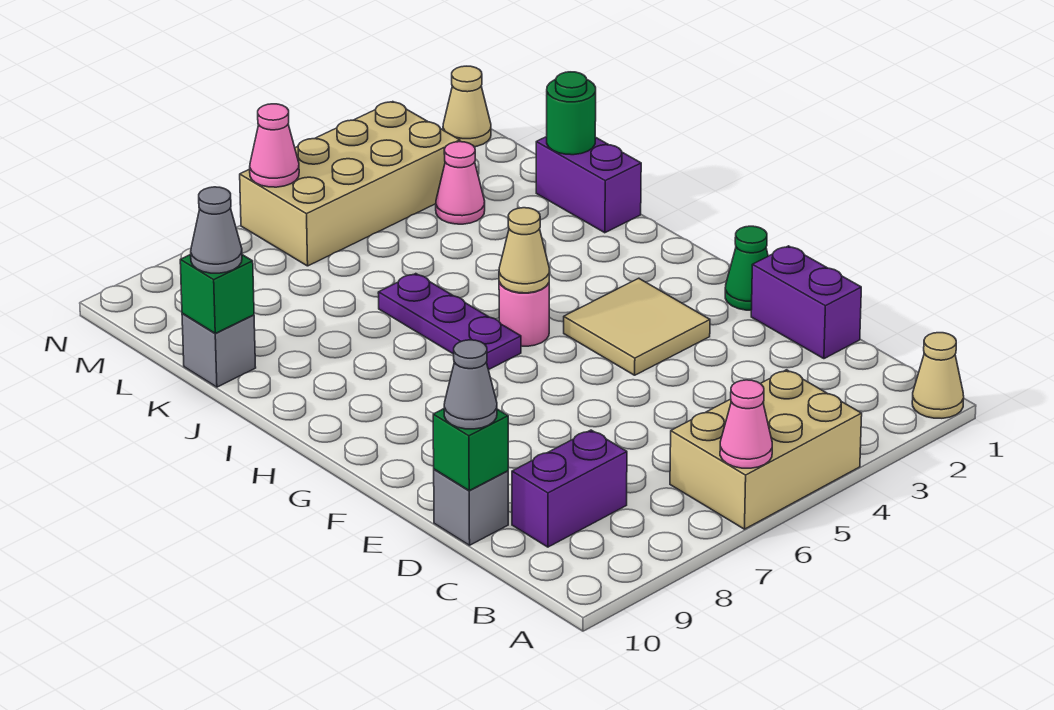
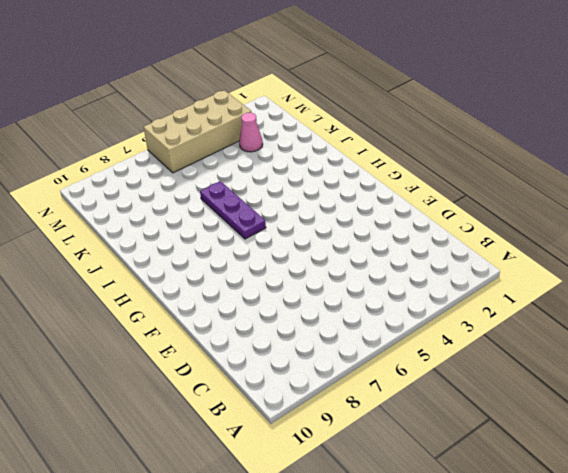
none -> tan 1x1 cone [912,333,964,418]
none -> tan 2x3 brick [670,370,862,529]
none -> purple 1x2 brick [512,430,627,547]

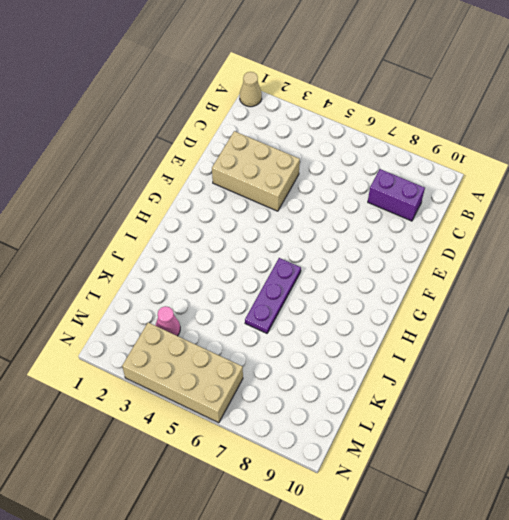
tan 2x3 brick [212,131,300,211] -> tan 2x3 brick moved to [670,370,862,529]
none -> purple 1x2 brick [751,246,861,359]
none -> grey 1x1 brick [434,469,508,545]
none -> green 1x1 cone [725,226,768,310]

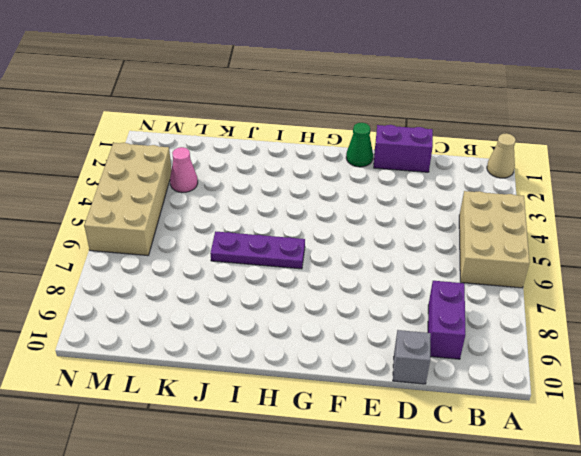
none -> tan 2x2 tile [564,278,710,375]
none -> pink 1x1 round brick [499,282,549,346]
none -> purple 1x2 brick [536,137,641,233]

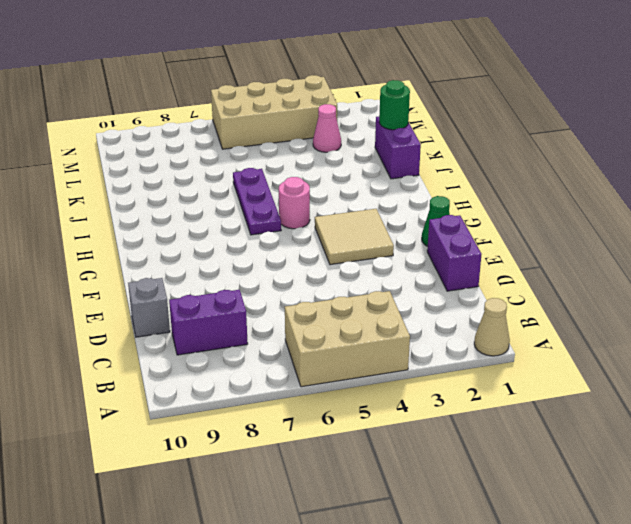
none -> grey 1x1 brick [182,313,256,387]
none -> tan 1x1 cone [443,66,491,147]
none -> pink 1x1 cone [720,380,772,468]

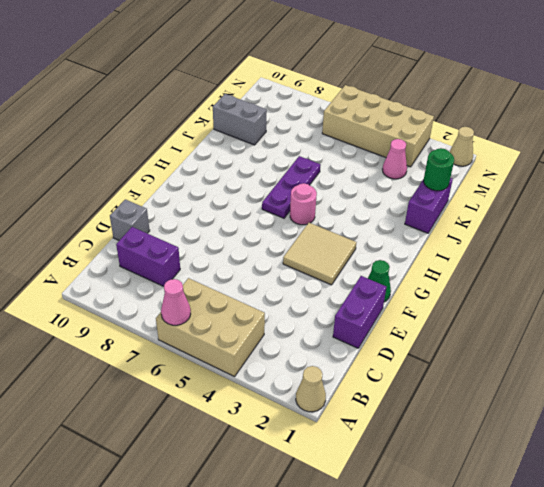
grey 1x2 brick [213,94,267,145] -> grey 1x1 brick [182,313,256,387]
none -> green 1x1 brick [433,409,508,490]
none -> tan 1x1 cone [499,208,549,293]
none -> green 1x1 brick [180,254,254,333]

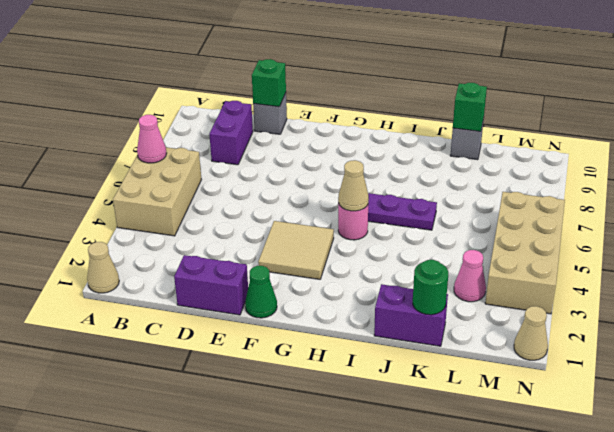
none -> pink 1x1 cone [250,104,299,187]
none -> grey 1x1 cone [444,340,497,429]
none -> grey 1x1 cone [191,187,242,273]

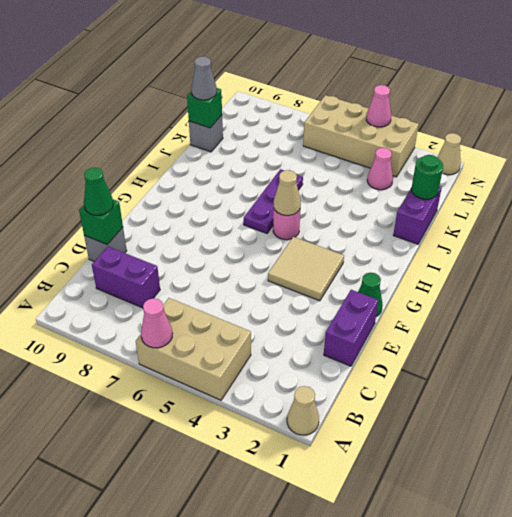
green 1x1 cone [84,168,113,215] -> grey 1x1 cone [444,340,497,429]
pink 1x1 cone [366,85,391,127] -> pink 1x1 cone moved to [250,104,299,187]

